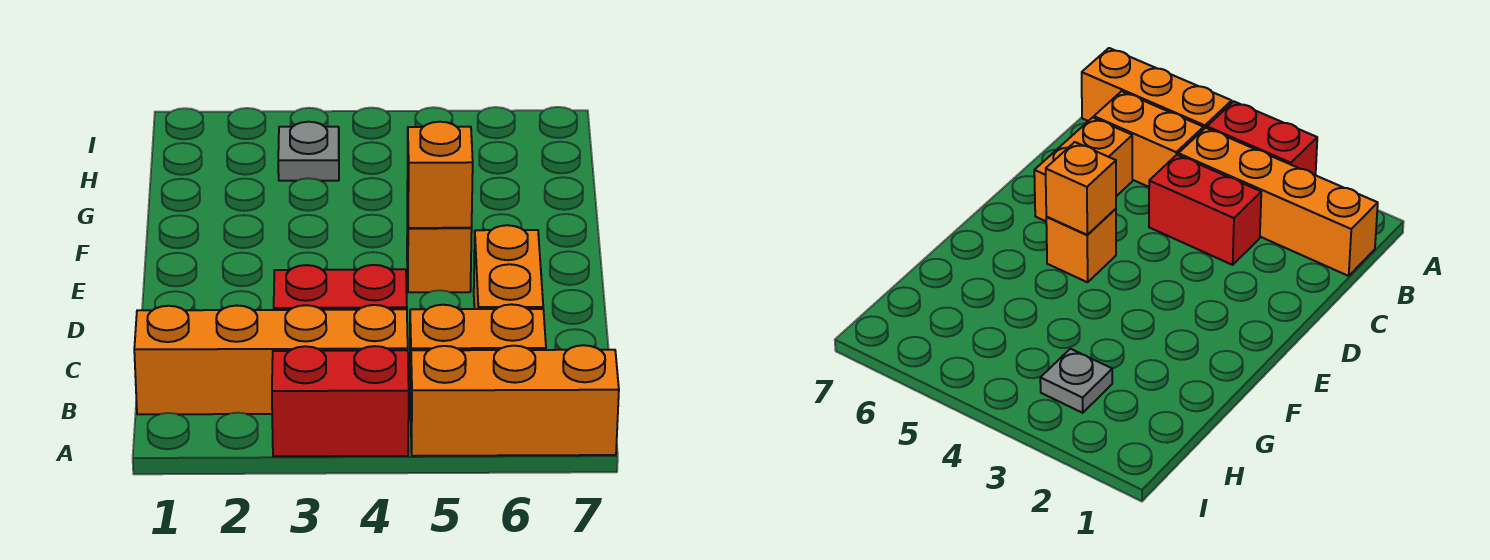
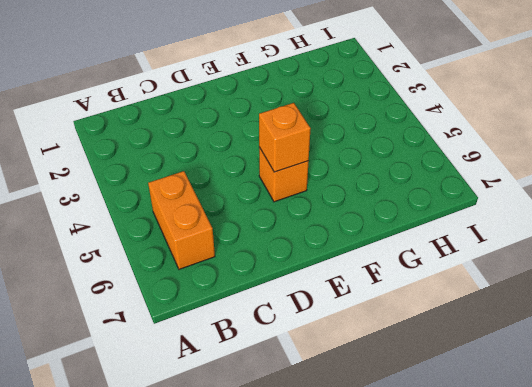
none -> red 1x2 brick [272,346,409,456]
none -> orange 1x3 brick [411,345,619,456]

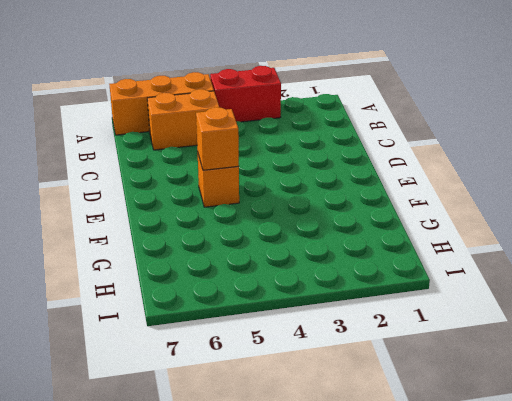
none -> orange 1x4 brick [134,305,408,414]
none -> red 1x2 brick [274,265,407,310]

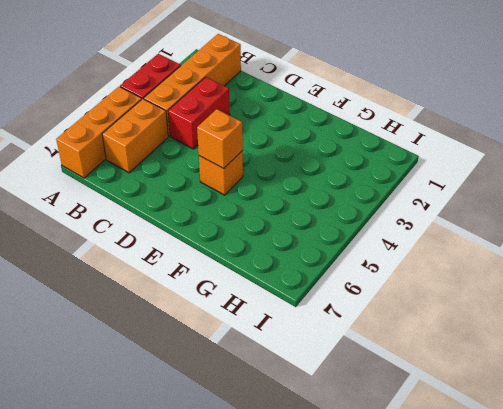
none -> orange 1x2 brick [474,225,543,309]
none -> grey 1x1 plate [278,122,339,181]

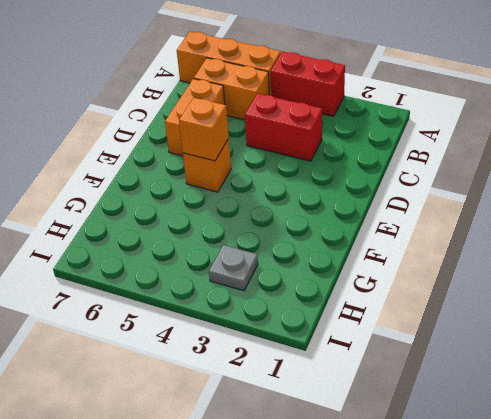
none -> orange 1x4 brick [134,305,408,414]

